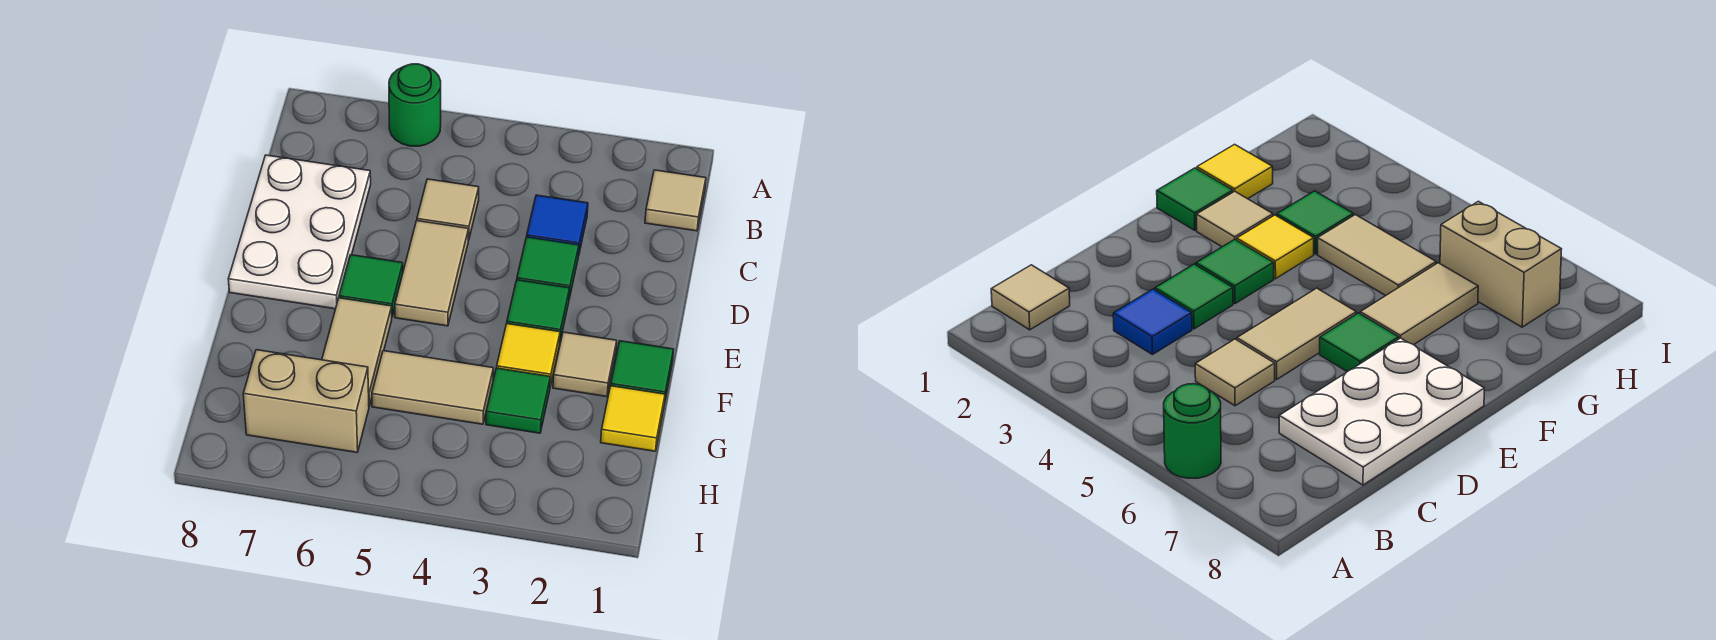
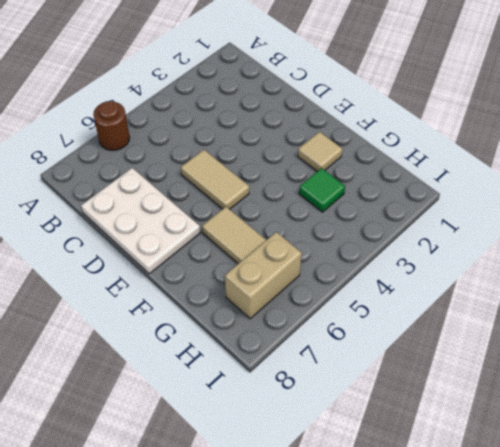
brown 1x1 round brick [93,101,130,150] -> green 1x1 round brick [389,64,441,146]
none -> tan 1x1 tile [645,170,706,231]
none -> blue 1x1 tile [527,195,588,256]
none -> tan 1x1 tile [417,179,479,240]

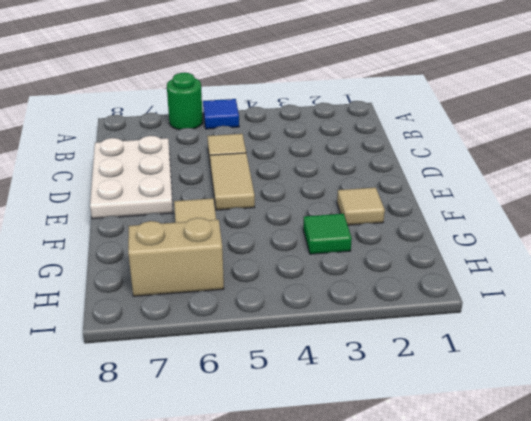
blue 1x1 tile [203,99,239,129] -> blue 1x1 tile moved to [527,195,588,256]
none -> tan 1x1 tile [645,170,706,231]
none -> green 1x1 tile [517,237,579,299]
none -> green 1x1 tile [507,280,570,341]

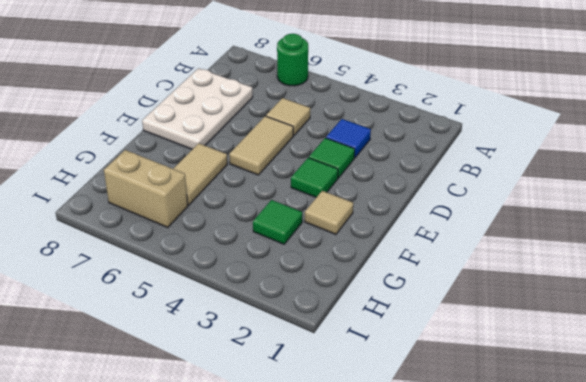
none -> tan 1x1 tile [645,170,706,231]
none -> green 1x1 tile [339,255,403,317]
none -> green 1x1 tile [611,341,674,403]

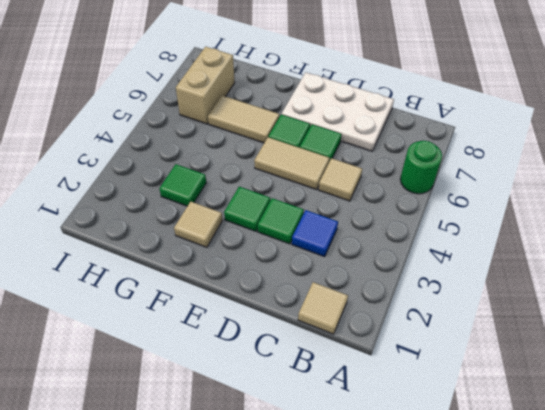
green 1x1 tile [300,124,341,161] -> green 1x1 tile moved to [611,341,674,403]
none -> yellow 1x1 tile [497,324,560,386]
none -> yellow 1x1 tile [601,386,665,451]
none -> tan 1x2 tile [372,351,493,424]

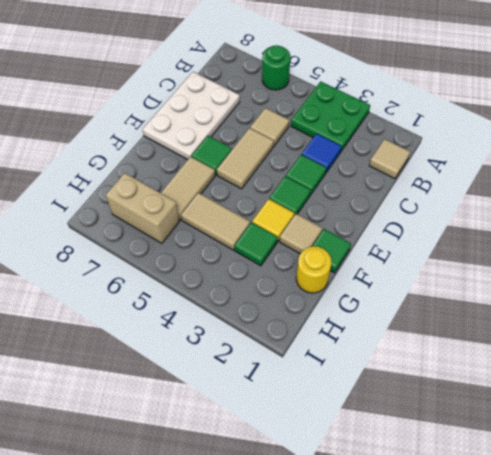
green 2x2 plate [291,81,370,151] -> none
yellow 1x1 round brick [296,246,331,293] -> yellow 1x1 tile [601,386,665,451]

